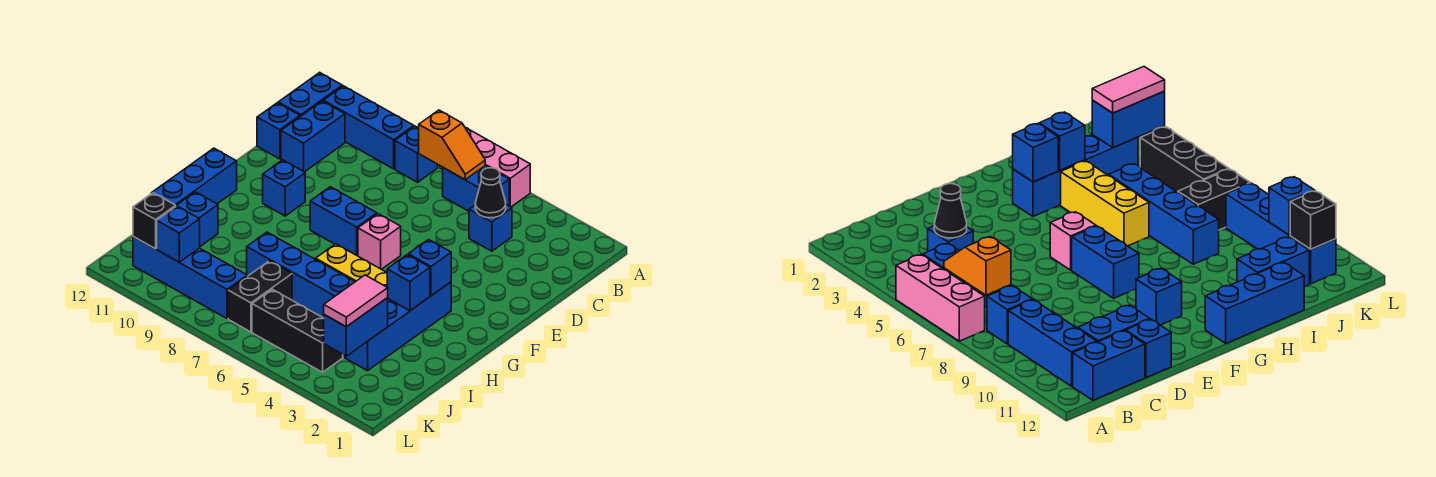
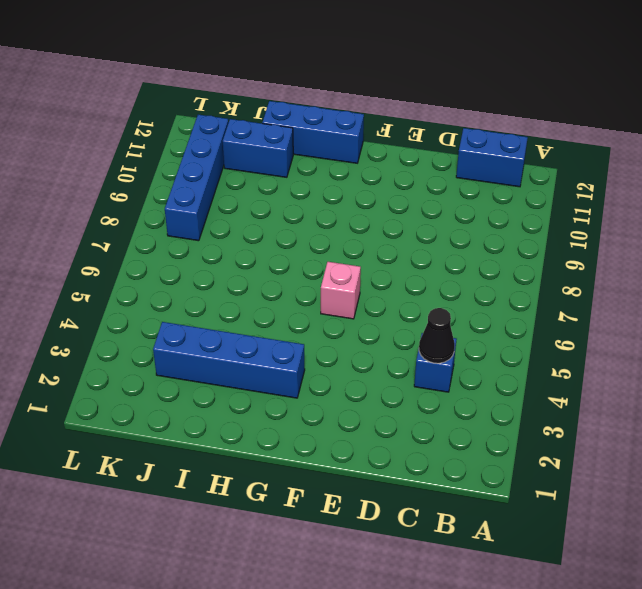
none -> pink 1x3 brick [440,128,530,207]
none -> blue 1x2 brick [443,166,509,211]
none -> blue 1x1 brick [395,126,438,182]

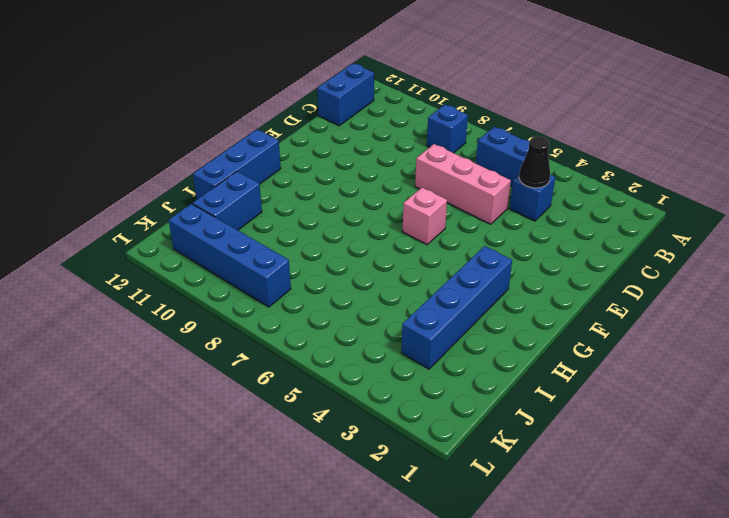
pink 1x3 brick [415,144,511,224] -> pink 1x3 brick moved to [440,128,530,207]
none -> blue 1x3 brick [323,86,414,169]
none -> blue 1x2 brick [281,101,345,172]
none -> blue 1x1 brick [257,103,300,159]

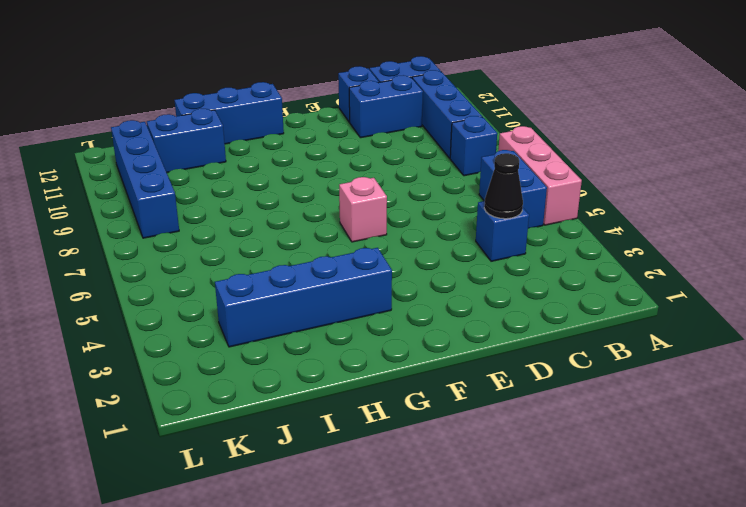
none -> blue 1x2 brick [310,187,377,256]
none -> blue 1x1 brick [263,160,305,216]
none -> yellow 1x3 brick [316,244,387,287]

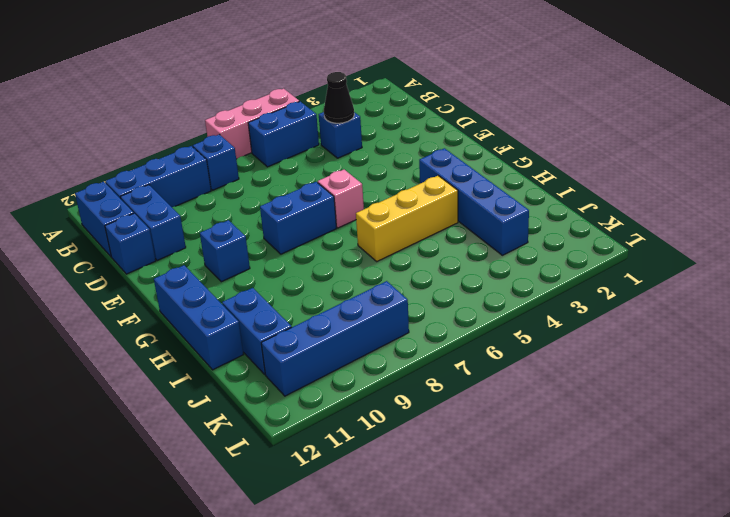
none -> blue 1x4 brick [247,232,355,318]
none -> black 1x2 brick [228,261,292,332]
none -> black 1x3 brick [252,289,343,372]

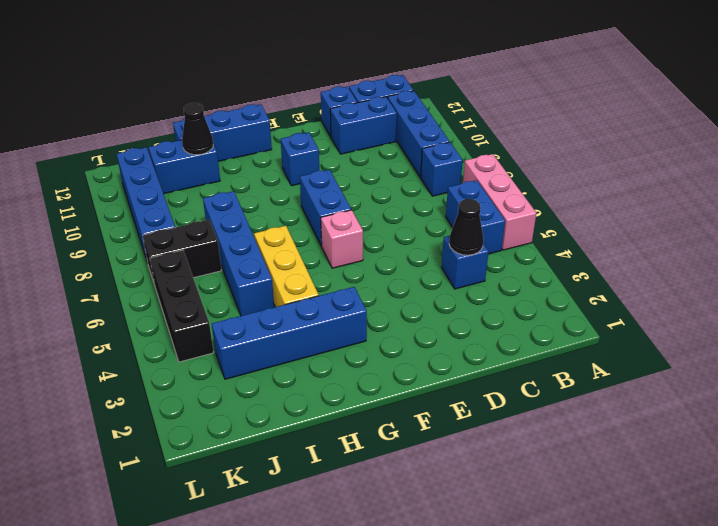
black 1x1 cone [182,103,213,155] -> none
none -> orange 1x2 slope [419,110,485,180]
none -> blue 1x1 brick [408,240,451,296]
none -> blue 1x1 brick [387,255,430,311]

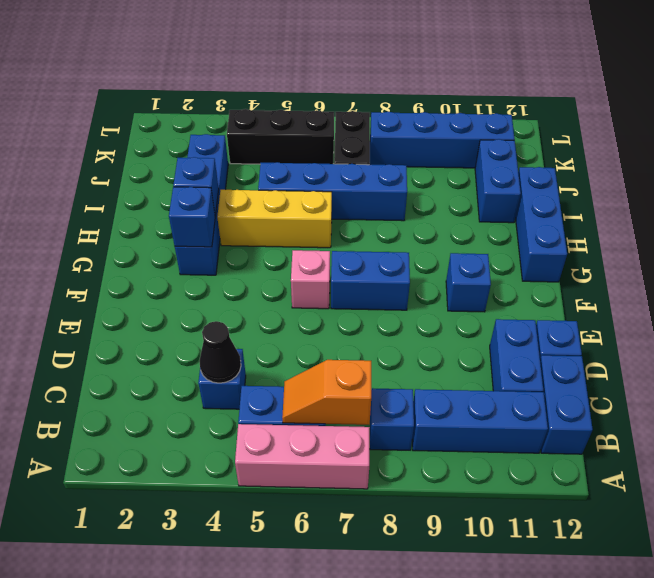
none -> blue 1x2 brick [324,298,388,356]
none -> blue 1x1 brick [157,206,200,262]
none -> black 1x1 brick [133,193,176,249]

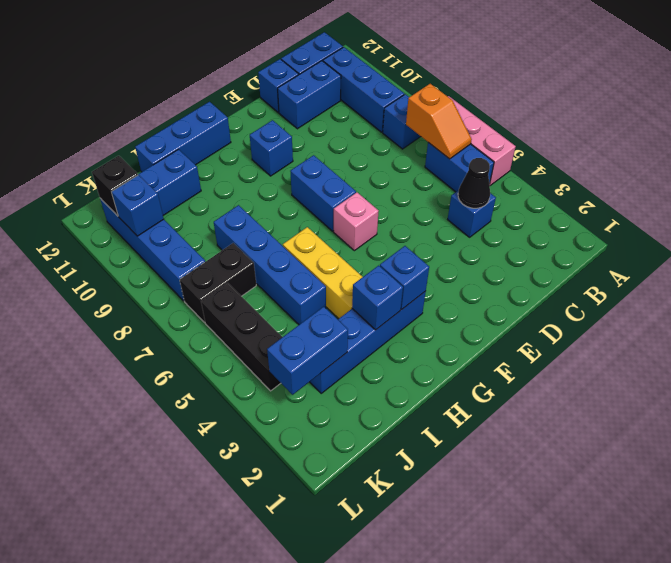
none -> pink 1x2 tile [324,275,388,327]

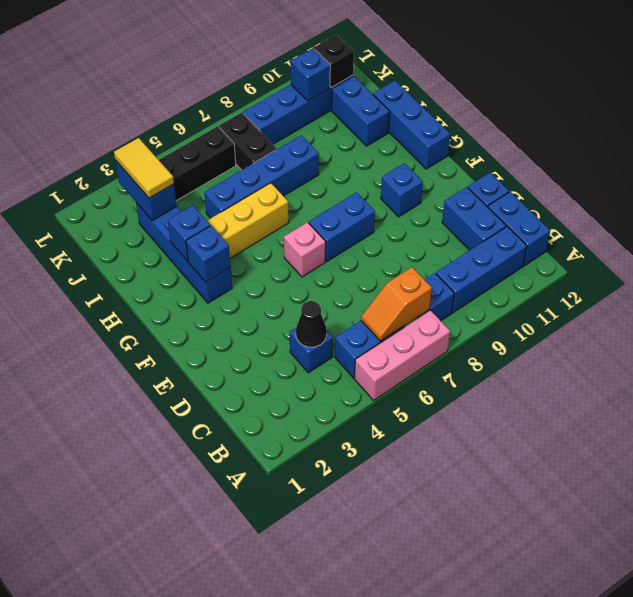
yellow 1x2 tile [114,138,174,198] -> pink 1x2 tile [324,275,388,327]

